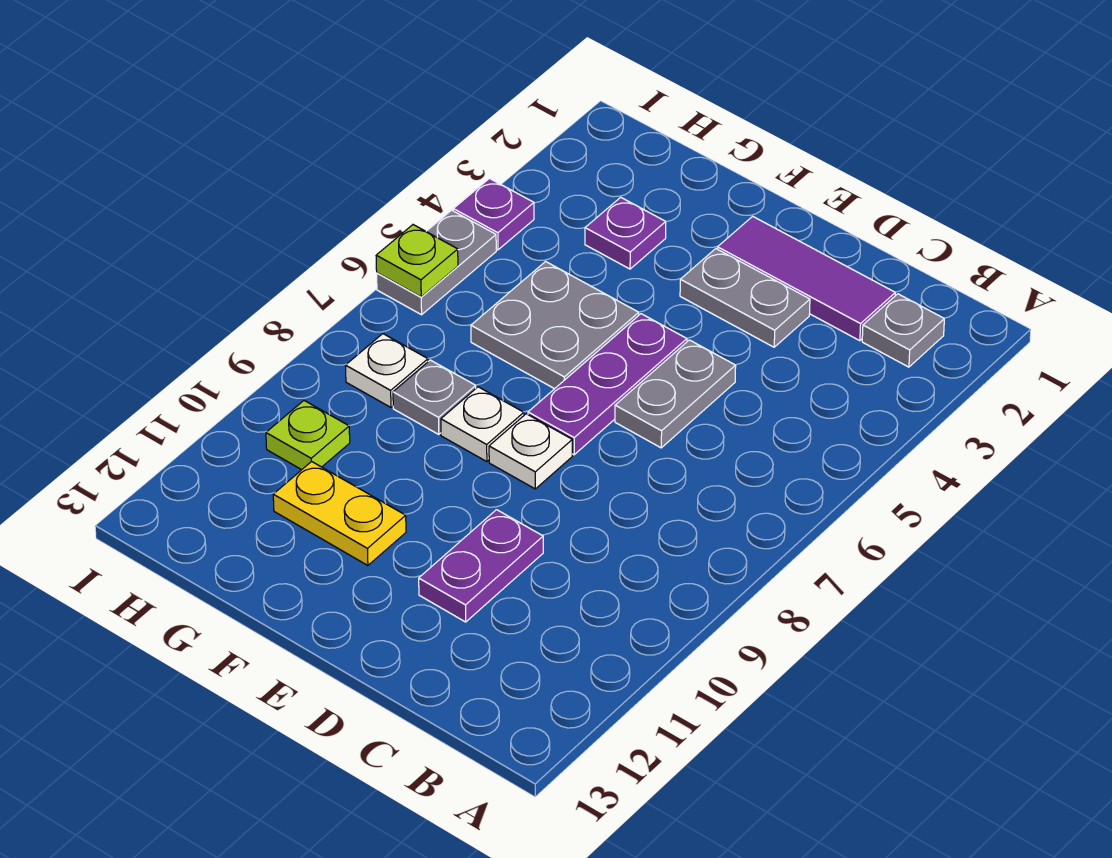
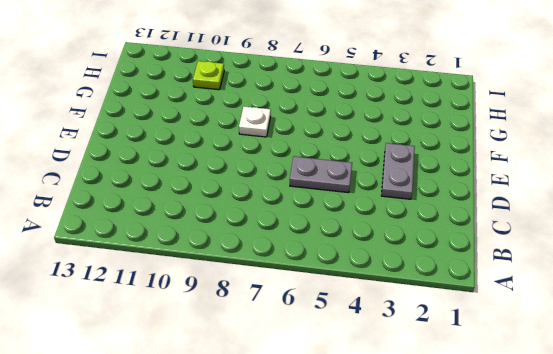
none -> grey 1x1 plate [862,294,944,367]
none -> purple 1x3 tile [718,216,895,341]
none -> purple 1x2 plate [419,510,543,622]

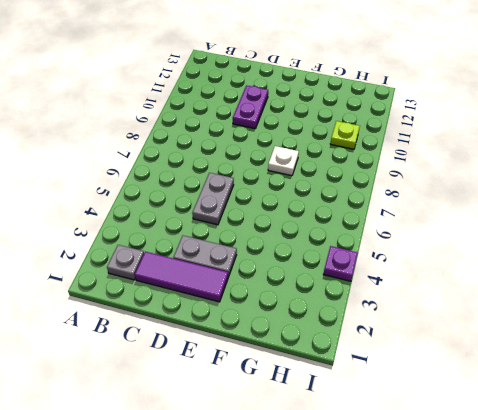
none -> purple 1x3 plate [528,314,687,455]
none -> white 1x1 plate [489,414,572,489]
none -> grey 2x2 plate [471,262,639,389]

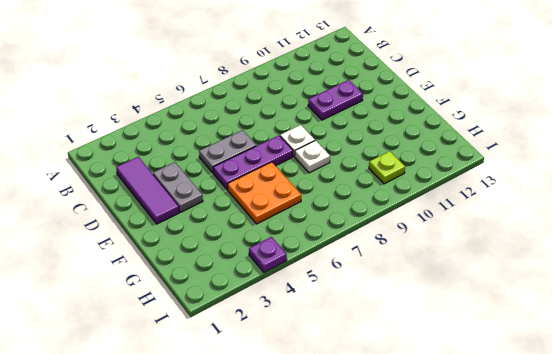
orange 2x2 plate [227,162,301,224] -> grey 2x2 plate [471,262,639,389]
none -> grey 1x1 plate [862,294,944,367]
none -> yellow 1x2 plate [273,461,406,565]
none -> purple 1x1 plate [585,197,666,269]

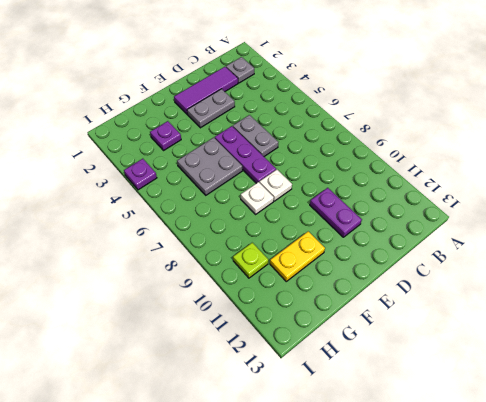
none -> grey 1x1 plate [393,360,476,434]
none -> white 1x1 plate [345,334,428,407]
none -> grey 1x2 plate [377,210,496,315]

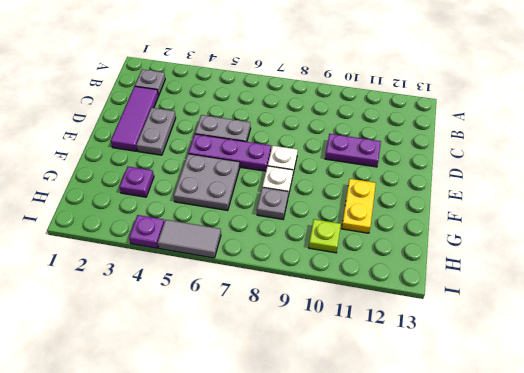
grey 1x2 tile [158,220,221,258] -> grey 1x2 plate [377,210,496,315]
none -> white 1x1 plate [345,334,428,407]
none -> lime 1x1 plate [376,225,458,297]

